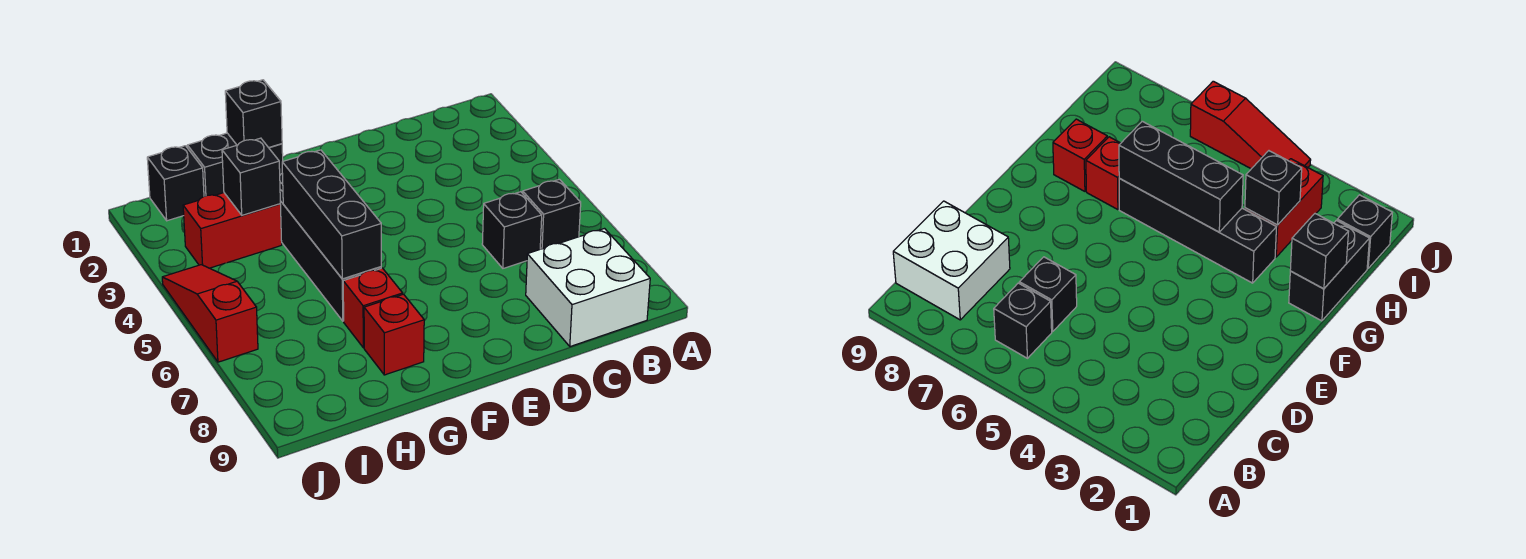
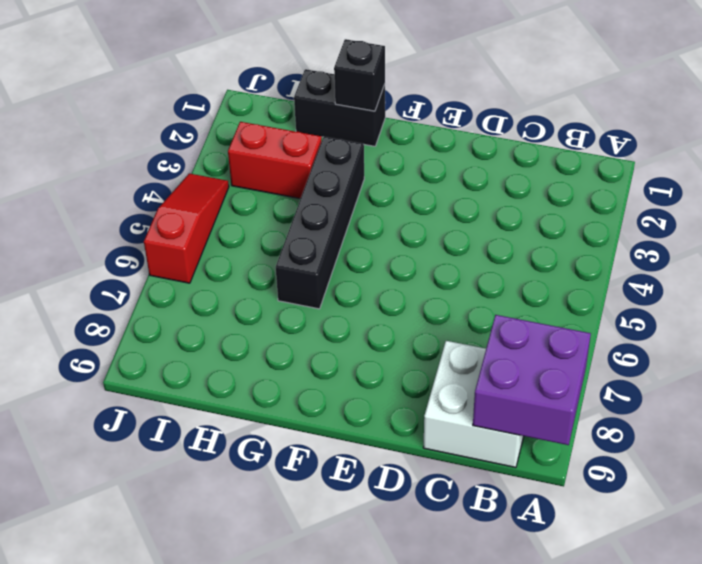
purple 2x2 brick [473,315,591,445] -> none
none -> black 1x1 brick [523,179,581,249]
none -> black 1x1 brick [482,192,542,268]
none -> red 1x1 brick [343,268,403,348]

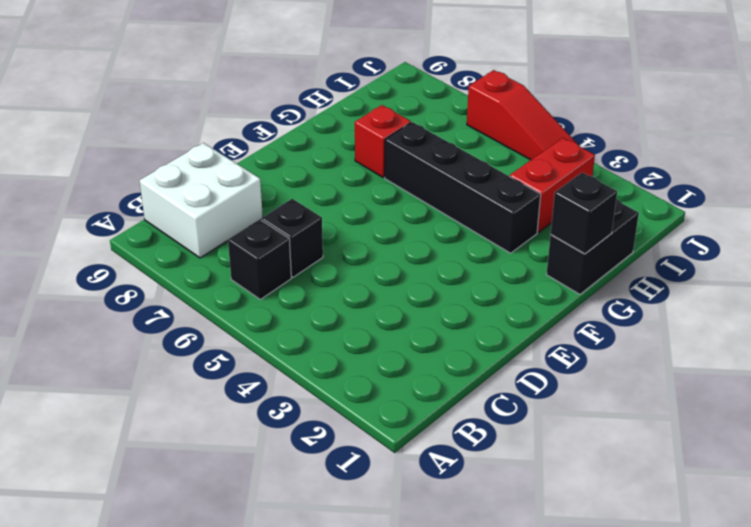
none -> red 1x1 brick [364,294,424,375]
none -> black 1x1 brick [147,146,204,221]
none -> black 1x3 brick [282,150,381,279]

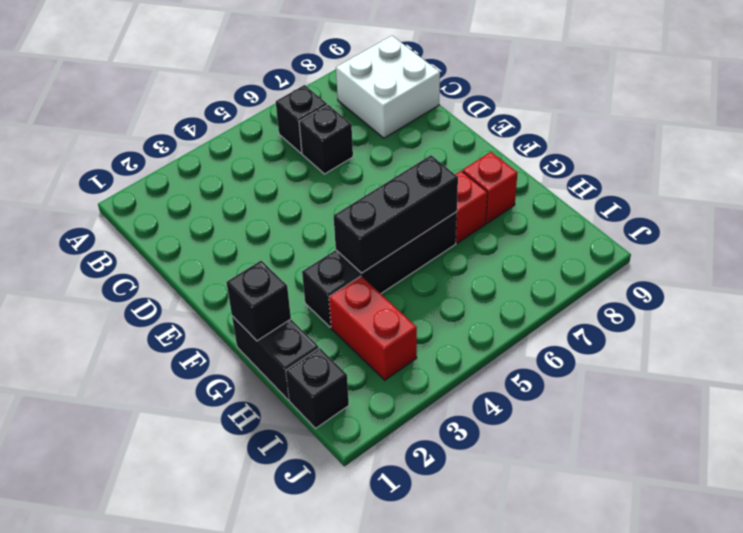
none -> red 1x3 slope [162,265,258,362]
none -> black 1x1 brick [222,138,280,215]

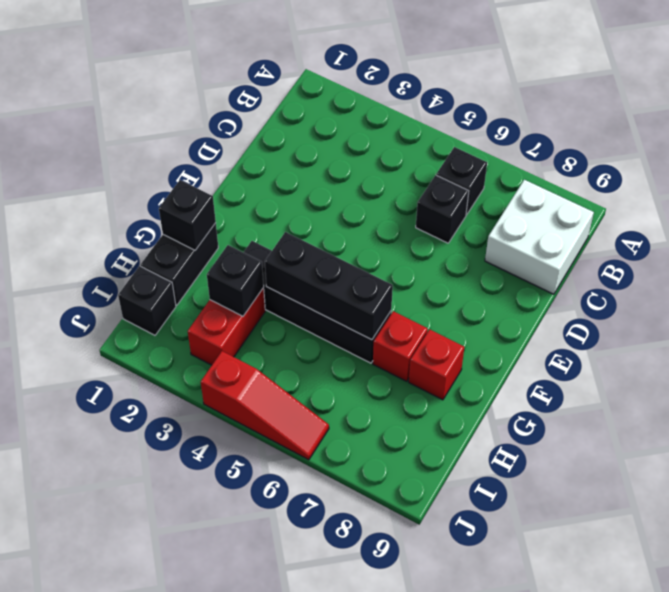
red 1x3 slope [201,351,329,460] -> red 1x3 slope turned to [162,265,258,362]

